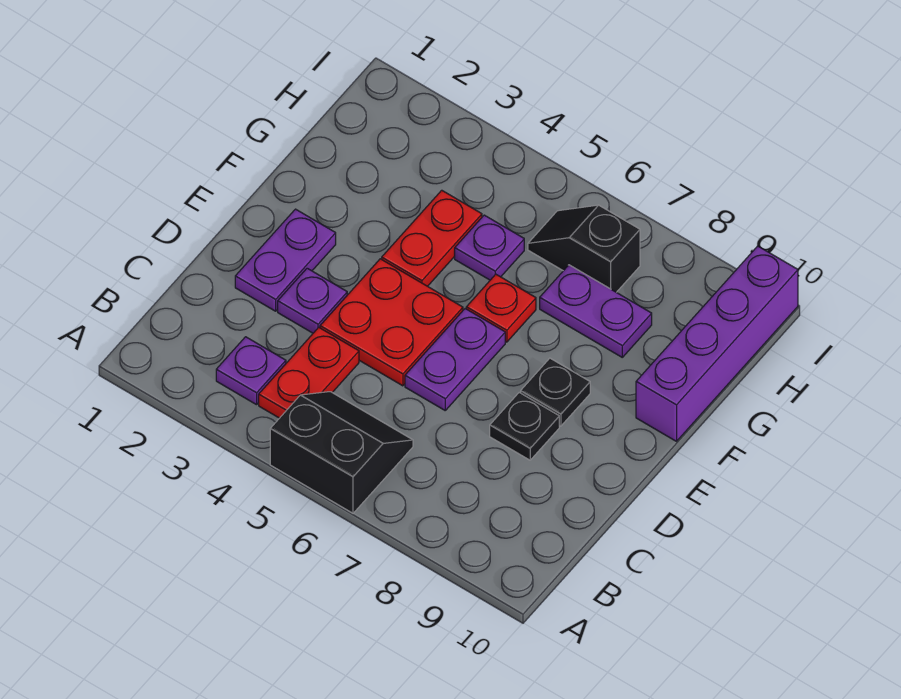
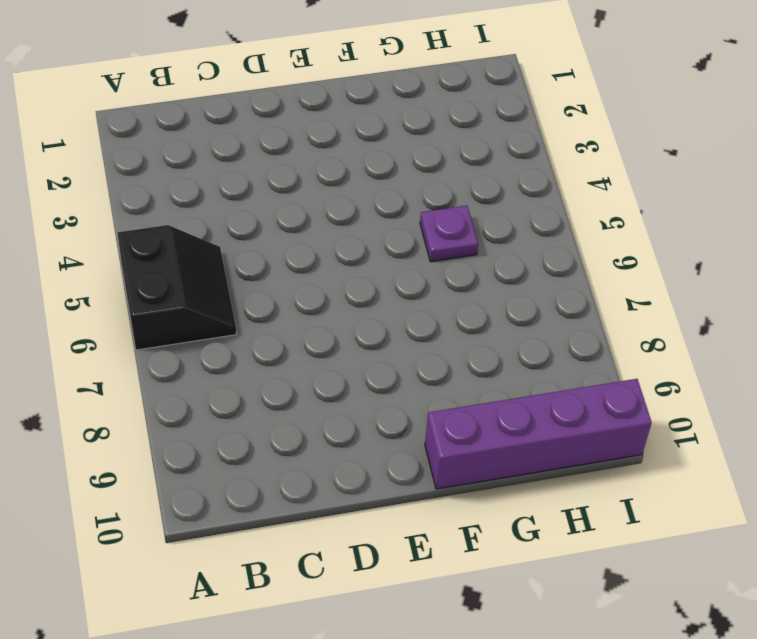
none -> purple 1x1 plate [216,337,286,405]
none -> red 1x2 plate [259,327,359,418]
none -> purple 1x2 plate [235,209,336,311]

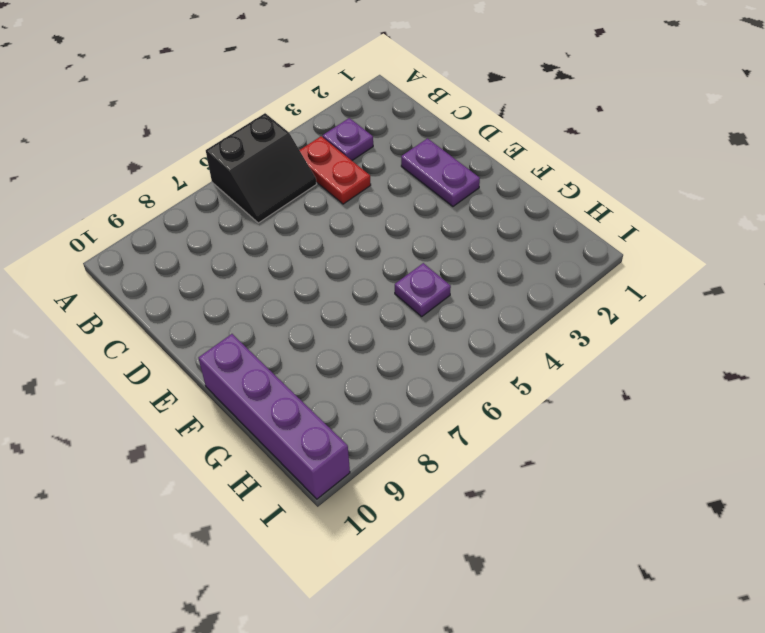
none -> purple 1x1 plate [278,268,347,333]
none -> red 2x2 plate [320,259,463,386]
none -> purple 1x2 plate [405,309,505,410]

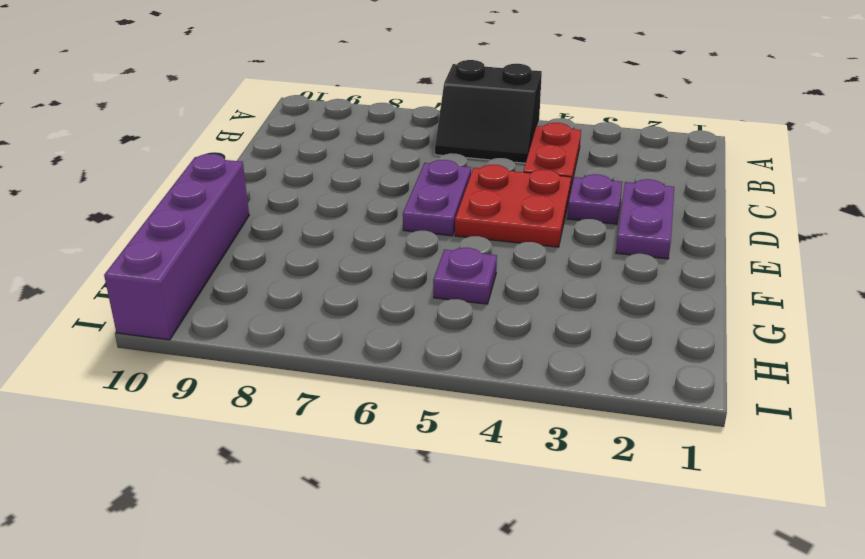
none -> purple 1x1 plate [216,337,286,405]
none -> black 1x1 plate [490,393,559,460]
none -> black 1x1 plate [521,358,590,426]

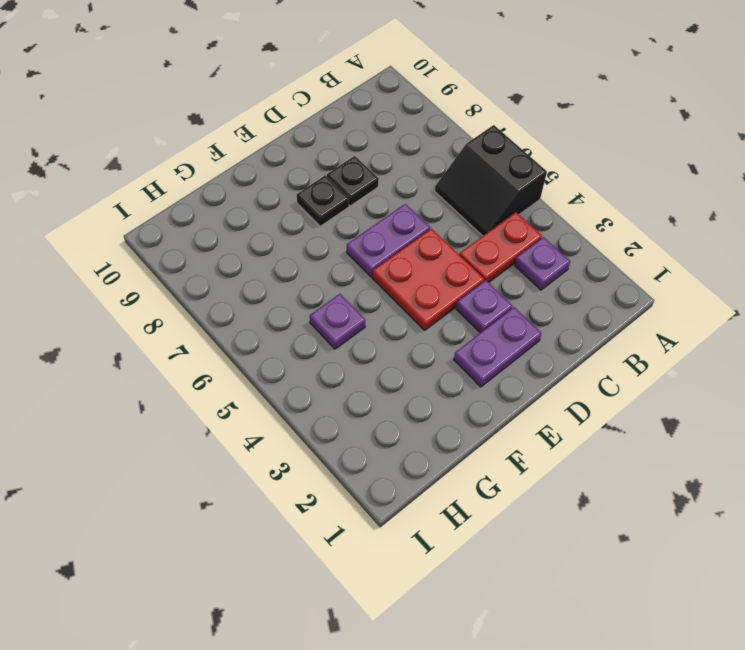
none -> red 1x2 plate [382,190,482,286]
none -> red 1x1 plate [466,274,536,342]
none -> purple 1x4 brick [636,246,798,441]

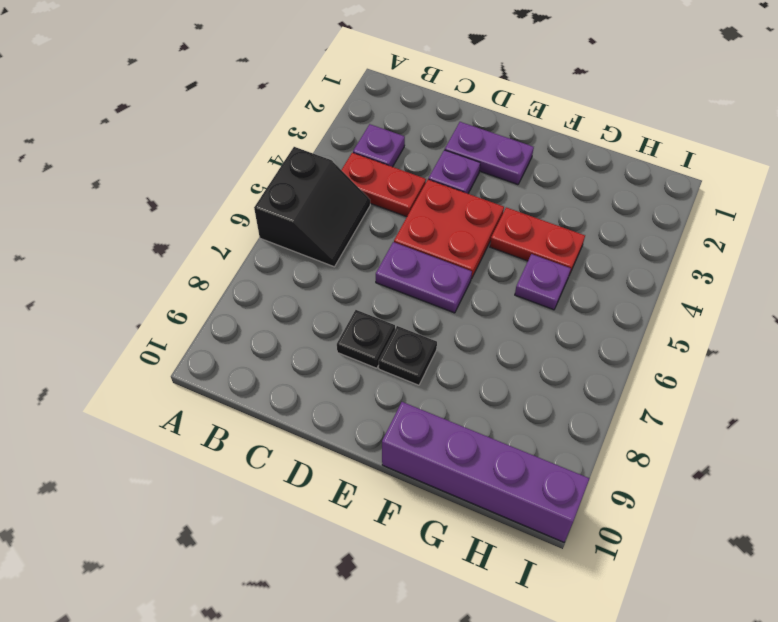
none -> red 1x1 plate [466,274,536,342]
none -> purple 1x2 plate [540,265,652,357]
none -> black 1x2 slope [528,205,640,292]

